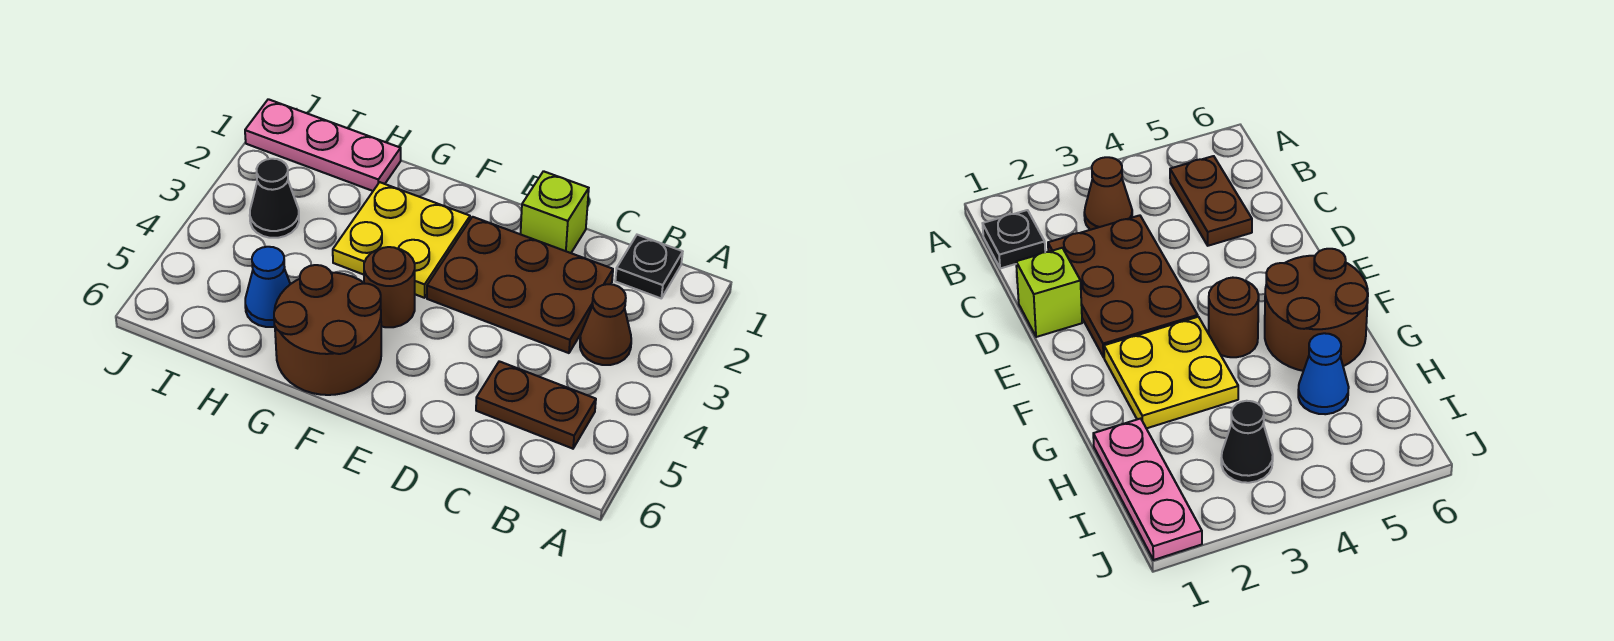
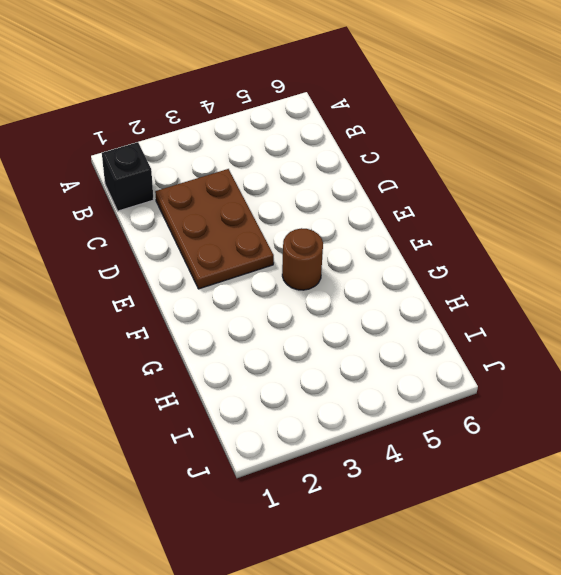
black 1x1 brick [102,142,154,211] -> black 1x1 plate [615,235,683,298]
none -> brown 1x1 cone [580,284,631,365]
none -> brown 1x2 plate [476,361,596,449]

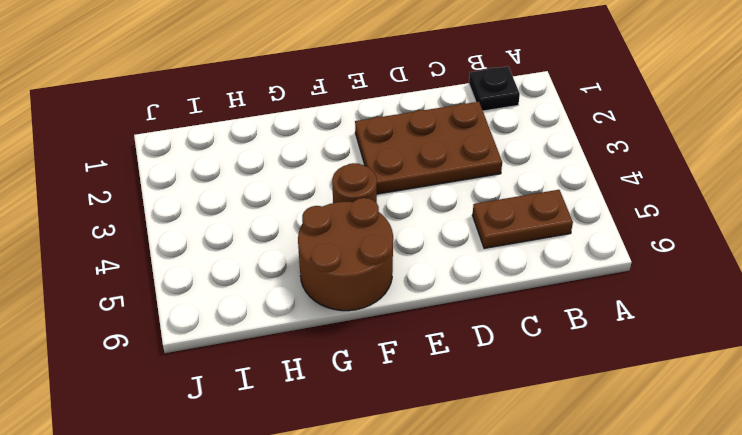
none -> brown 1x1 cone [580,284,631,365]
none -> lime 1x1 brick [521,171,589,253]

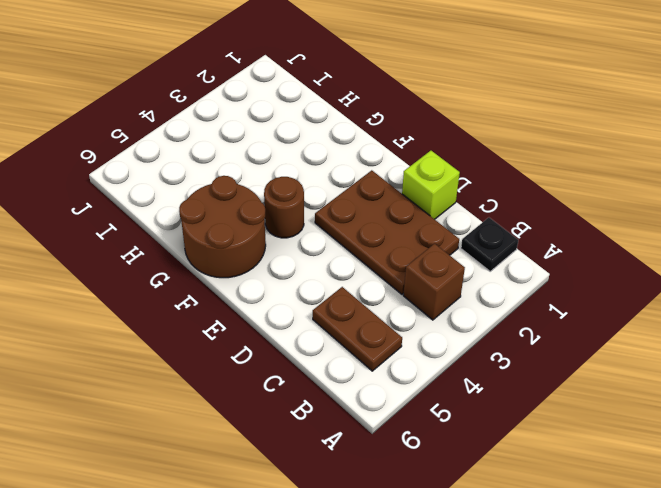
brown 1x1 brick [403,244,465,320] -> brown 1x1 cone [580,284,631,365]
none -> yellow 2x2 plate [333,182,470,298]
none -> pink 1x3 plate [245,99,401,191]

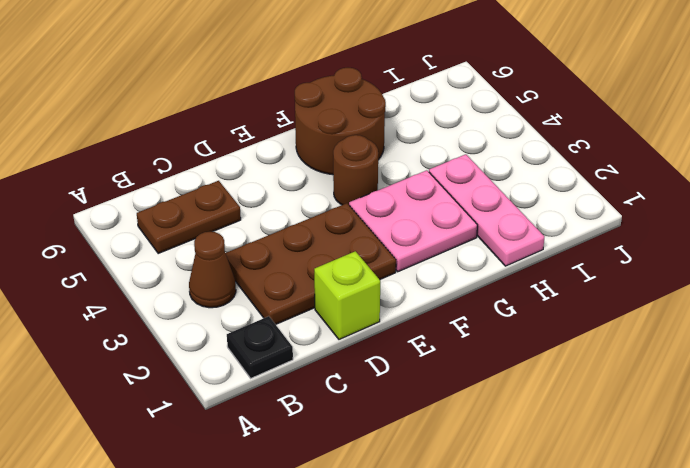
pink 2x2 plate [349,170,477,272] -> yellow 2x2 plate [333,182,470,298]
pink 1x3 plate [429,154,544,266] -> pink 1x3 plate turned to [245,99,401,191]
none -> blue 1x1 cone [245,247,290,327]
none -> black 1x1 cone [250,159,299,238]

